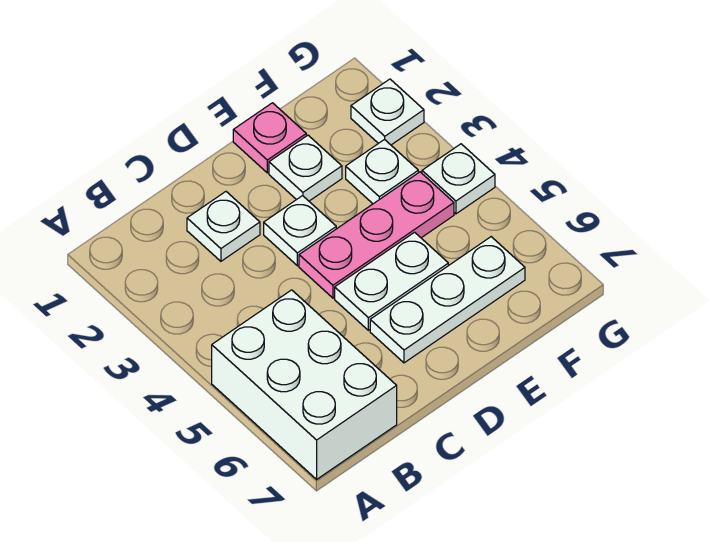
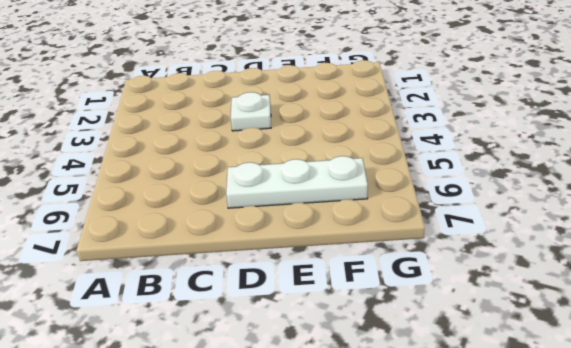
none -> white 2x3 brick [212,290,397,479]
none -> white 1x1 plate [187,192,260,261]

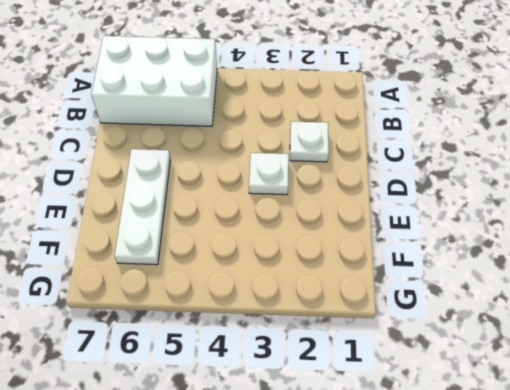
none -> pink 1x3 plate [299,172,454,298]
none -> white 1x2 plate [335,232,448,330]

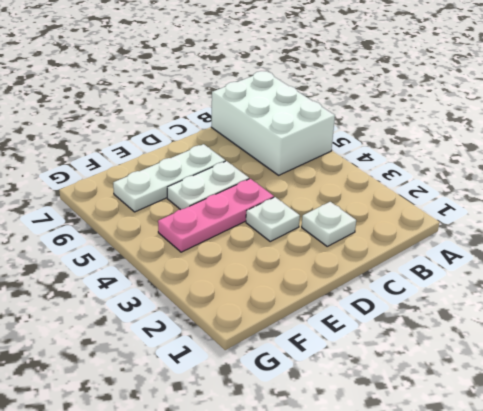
none -> pink 1x1 plate [233,103,306,173]
none -> white 1x1 plate [269,135,342,201]

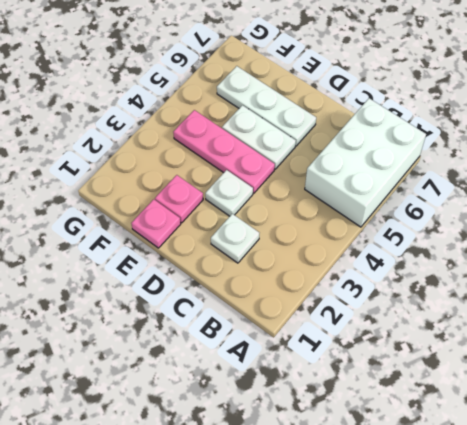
pink 1x1 plate [155,175,203,223] -> white 1x1 plate [269,135,342,201]
none -> white 1x1 plate [346,139,418,204]
none -> white 1x1 plate [351,79,424,145]

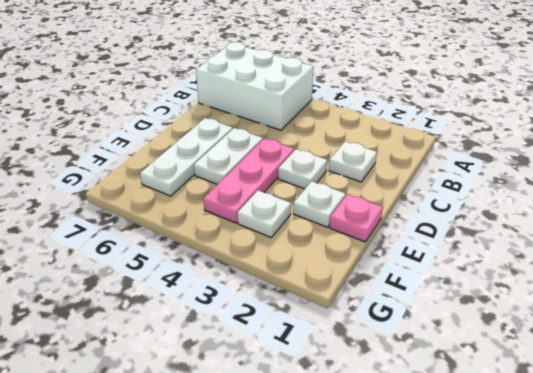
none -> white 1x1 plate [351,79,424,145]
none -> white 1x1 plate [422,144,495,214]

